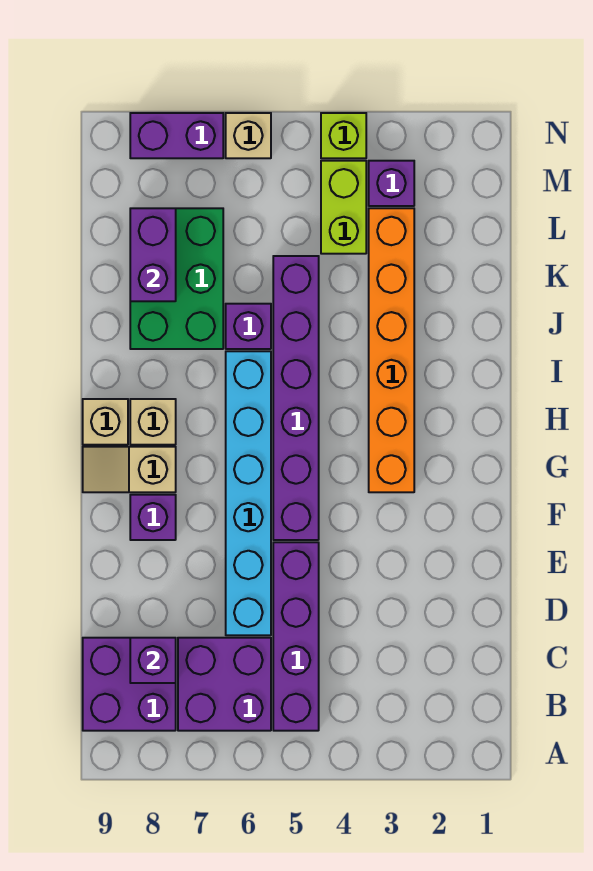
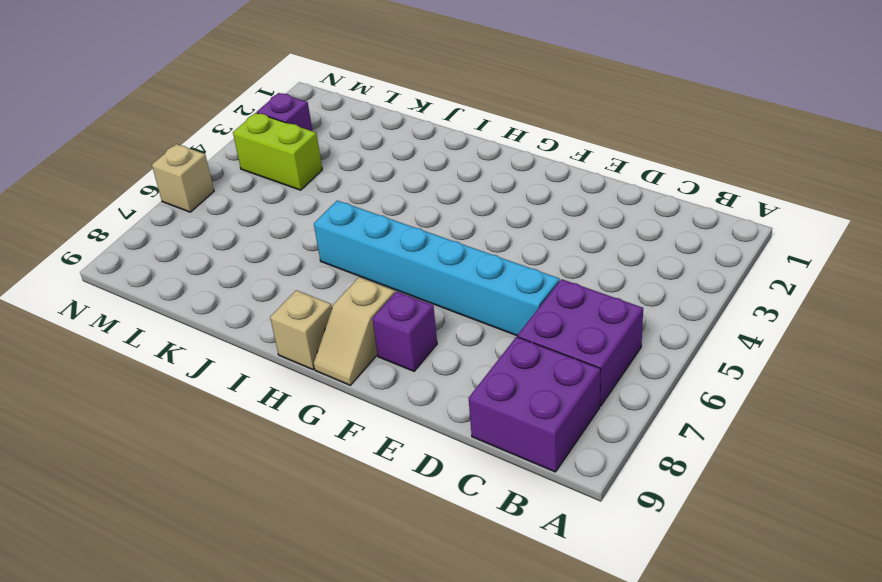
none -> purple 1x4 brick [273,542,319,731]
none -> purple 1x6 brick [273,256,319,540]
none -> orange 1x6 brick [369,208,414,492]

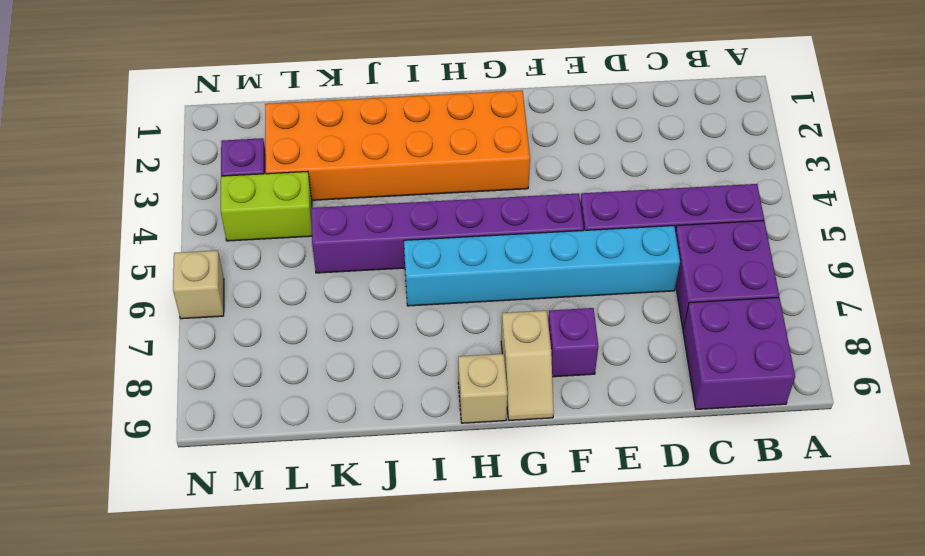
orange 2x6 brick [265,90,530,200] -> orange 1x6 brick [369,208,414,492]
none -> tan 1x1 brick [130,399,176,445]
none -> purple 1x1 brick [226,304,271,349]
none -> green 2x3 brick [130,208,223,349]

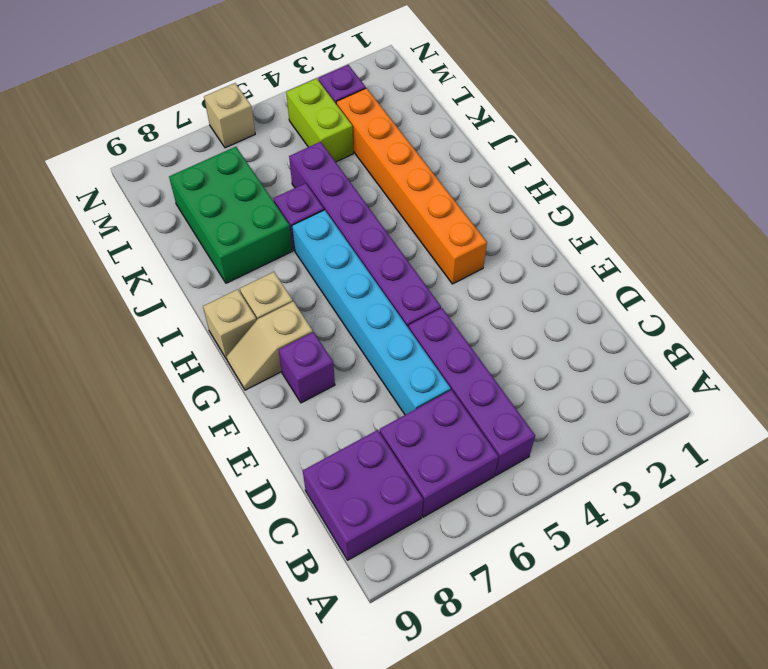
none -> lime 1x1 brick [321,113,366,158]
none -> purple 1x2 brick [130,113,223,158]
none -> purple 1x1 brick [130,638,176,683]

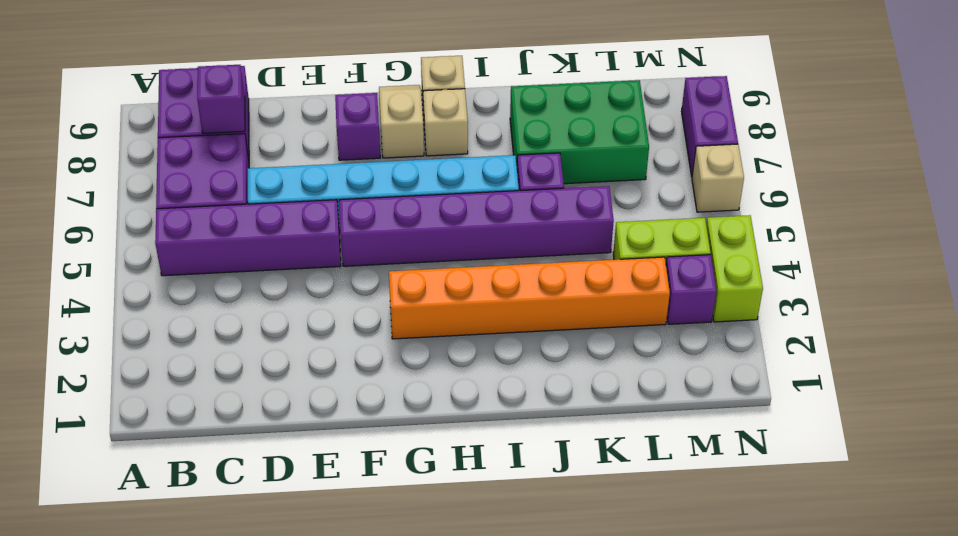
lime 1x2 brick [706,215,763,322] -> lime 1x1 brick [321,113,366,158]
none -> purple 1x2 brick [130,208,176,301]

